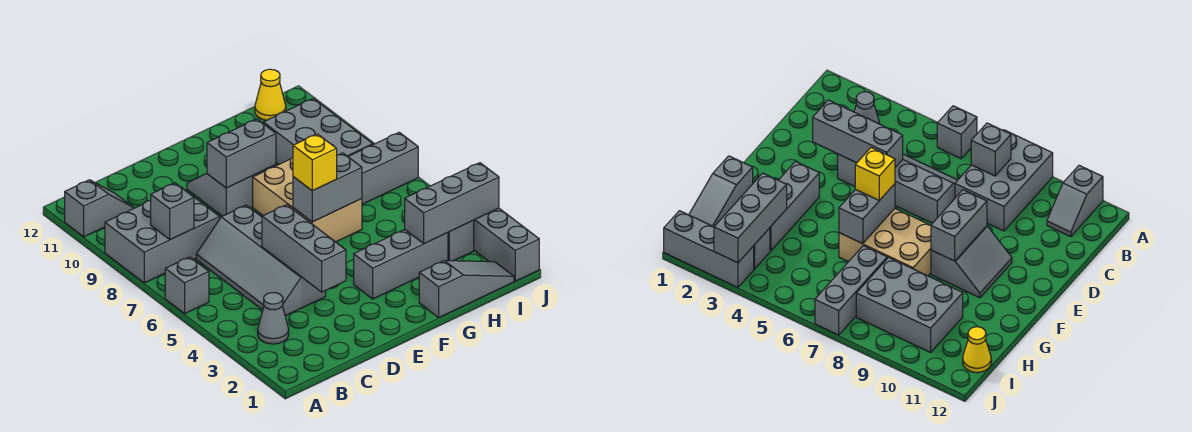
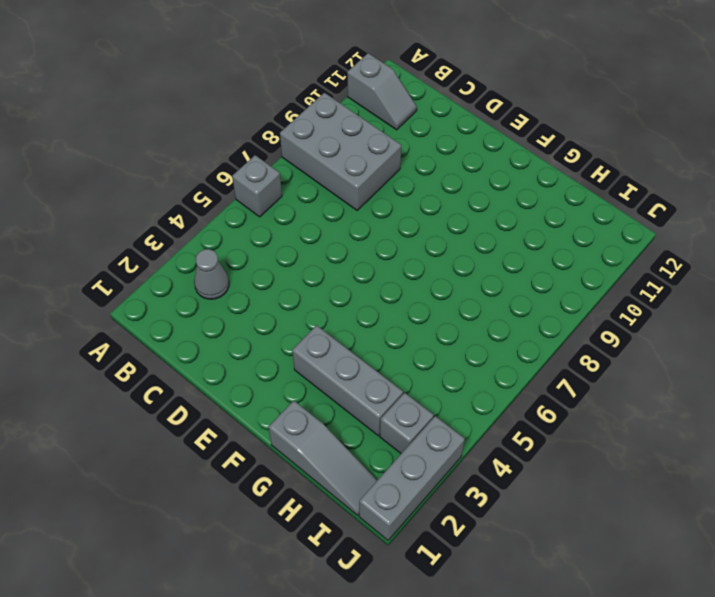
none -> grey 2x4 slope [196,205,326,316]
none -> grey 2x2 slope [187,165,276,216]
none -> tan 2x3 brick [253,157,362,242]

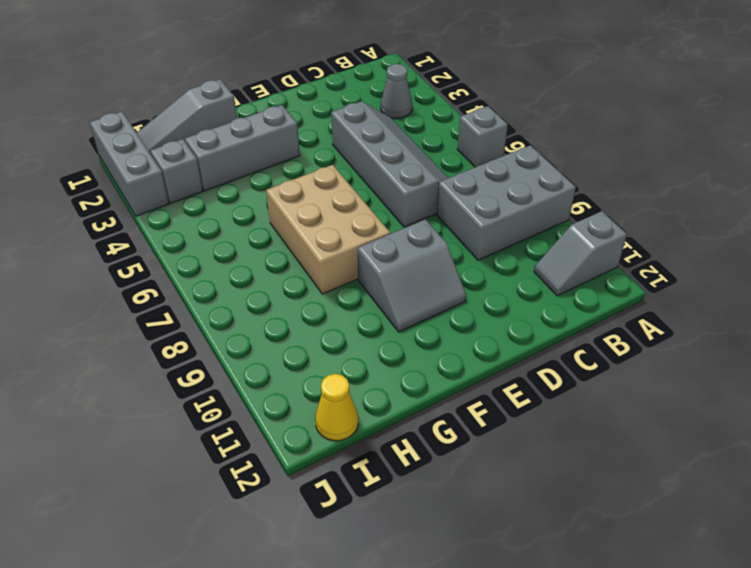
none -> grey 1x3 brick [348,132,418,204]
none -> grey 2x3 brick [263,99,373,164]
none -> grey 1x1 brick [151,183,194,240]

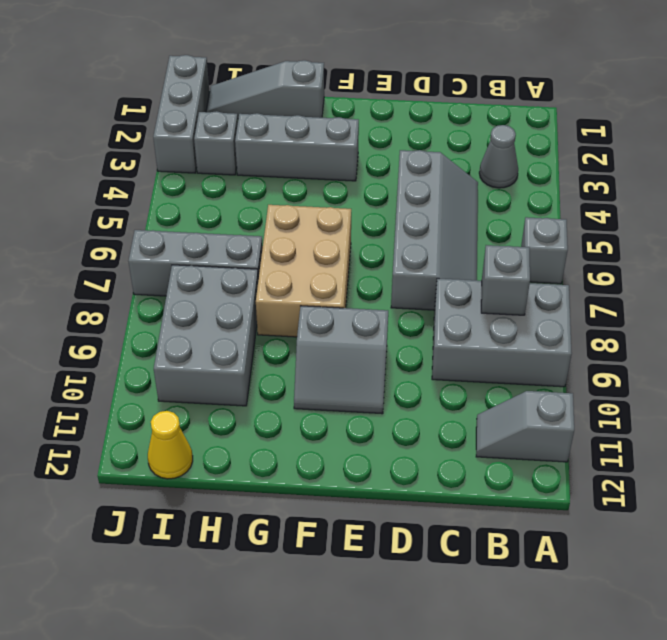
none -> grey 1x3 brick [262,205,346,292]
none -> grey 1x2 brick [207,119,276,188]
none -> grey 1x2 brick [293,153,362,222]

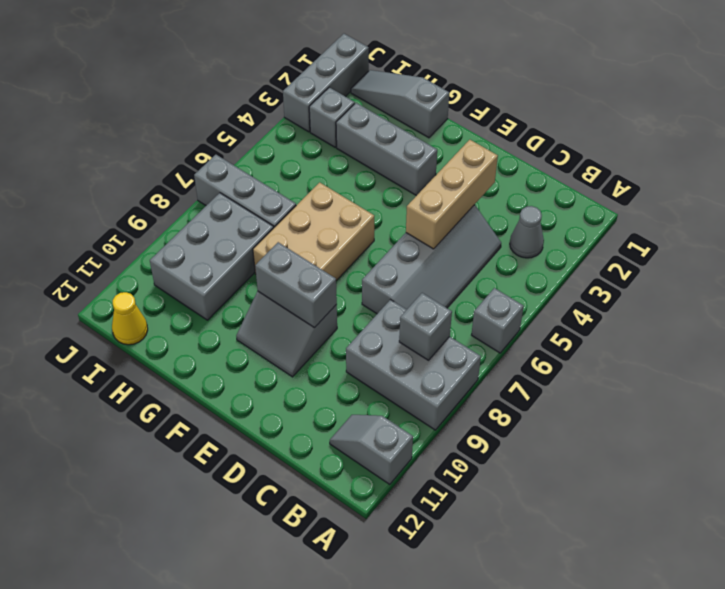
tan 1x3 brick [406,140,498,249] -> grey 1x3 brick [262,205,346,292]
none -> grey 1x2 brick [293,153,362,222]
none -> grey 1x3 brick [405,163,499,244]
none -> yellow 1x1 brick [293,134,337,191]

